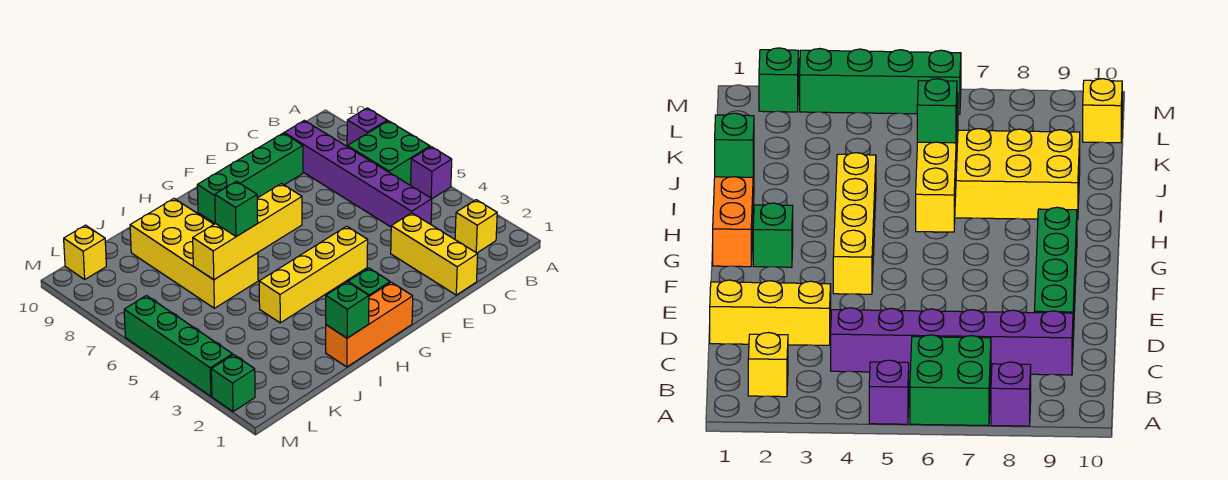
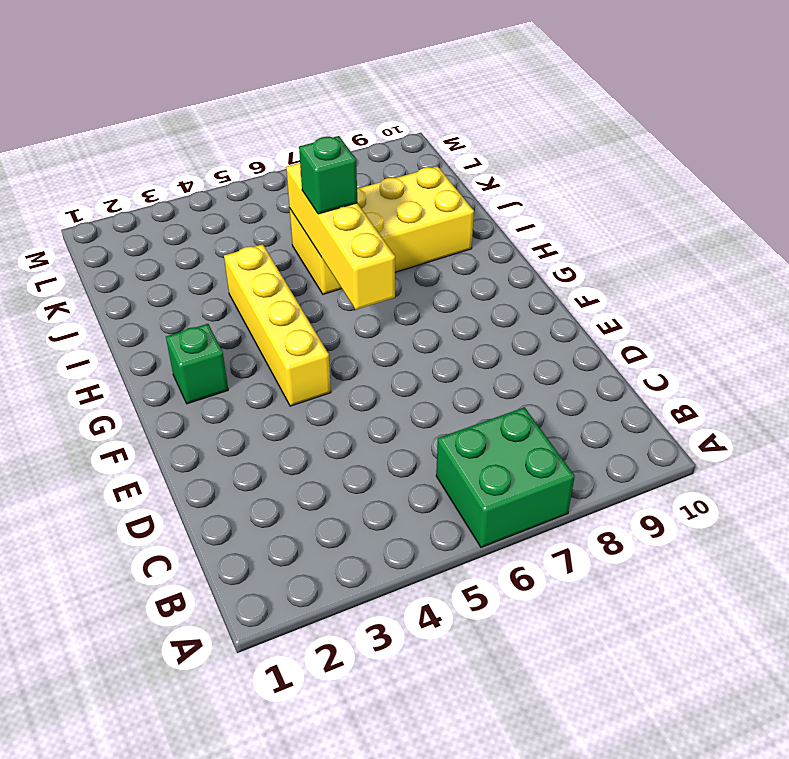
none -> purple 1x1 brick [411,147,452,199]
none -> purple 1x1 brick [347,108,387,146]
none -> yellow 1x1 brick [455,200,497,253]

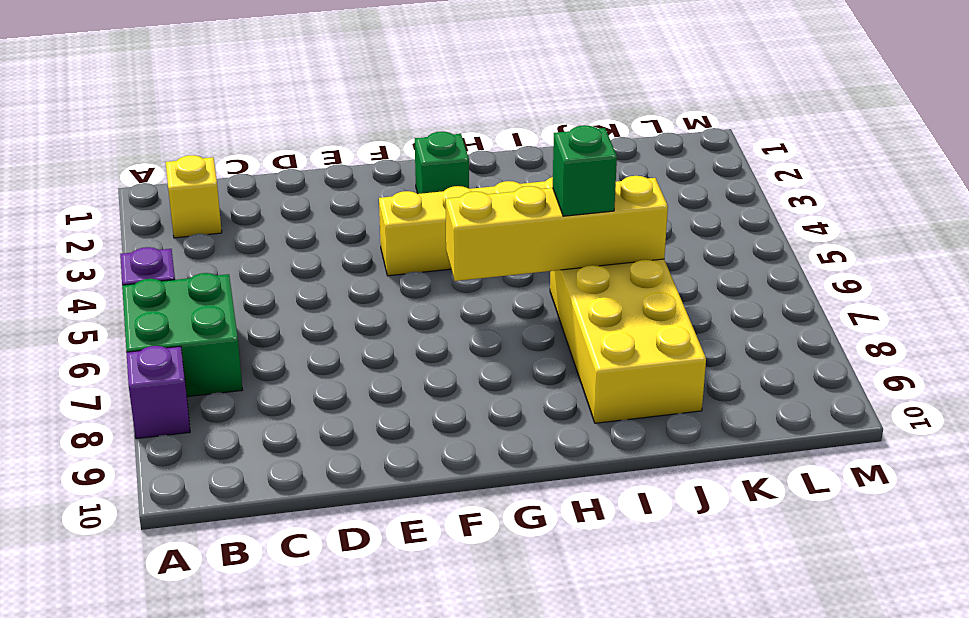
none -> purple 1x6 brick [284,120,432,227]
none -> yellow 1x3 brick [391,213,478,295]
none -> green 1x4 brick [197,133,303,224]

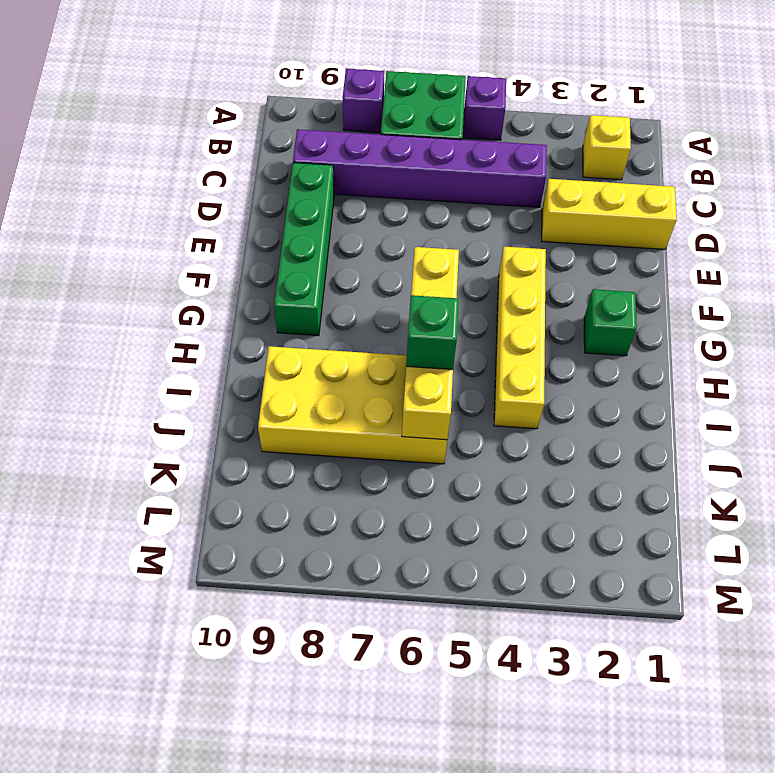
none -> orange 1x3 brick [326,282,413,367]
none -> yellow 1x1 brick [64,225,106,279]
none -> green 1x1 brick [211,355,255,412]

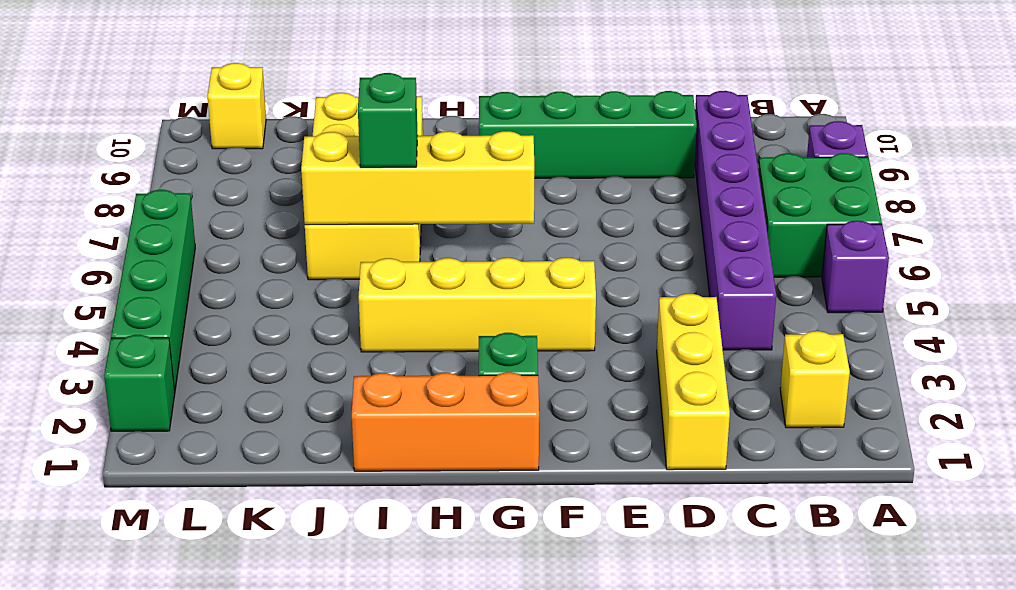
none -> green 1x1 brick [326,282,369,338]

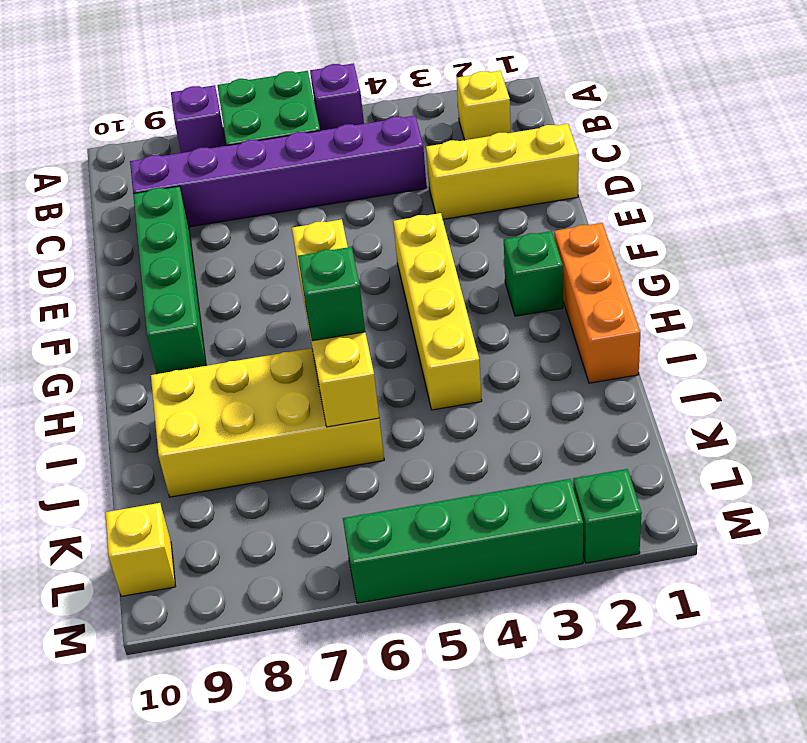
none -> green 1x1 brick [326,282,369,338]

